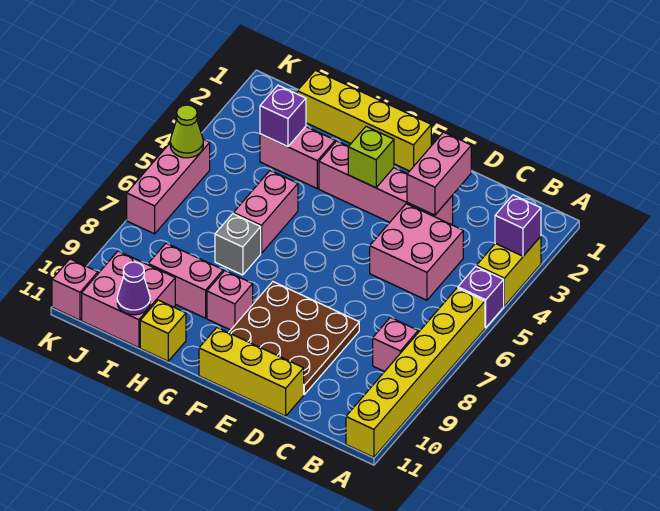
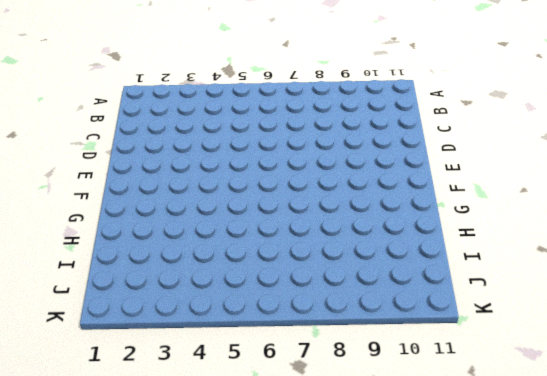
none -> yellow 1x2 brick [477,236,541,306]
none -> purple 1x1 brick [458,266,504,328]
none -> yellow 1x6 brick [346,288,485,457]

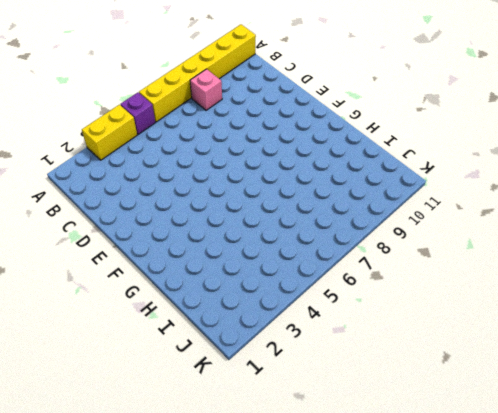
none -> pink 2x2 brick [370,204,463,300]
none -> pink 1x4 brick [319,141,453,224]
none -> brown 3x3 plate [229,282,359,394]

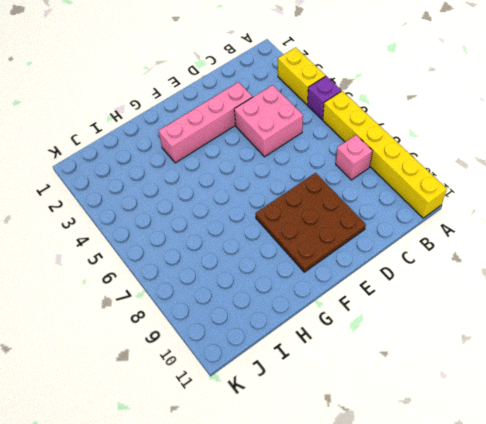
none -> yellow 1x3 brick [199,328,304,416]
none -> yellow 1x4 brick [297,70,431,171]
none -> pink 1x1 brick [207,271,253,330]

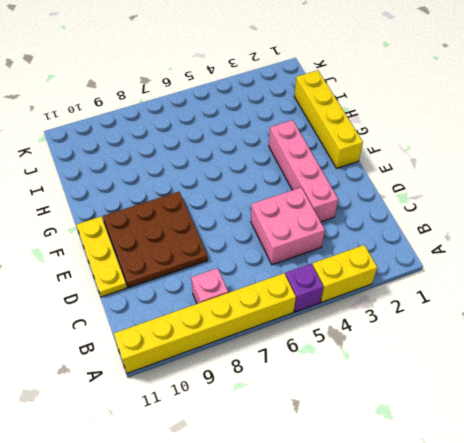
yellow 1x3 plate [76,217,127,297] -> yellow 1x3 brick [199,328,304,416]
none -> pink 1x1 brick [207,271,253,330]
none -> pink 1x2 brick [260,127,335,188]
none -> pink 1x2 brick [234,171,298,253]

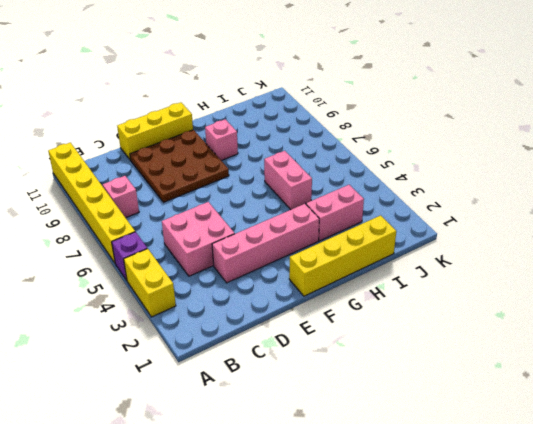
none -> grey 1x1 brick [215,214,261,275]
none -> pink 1x2 brick [148,243,223,318]
none -> yellow 1x1 brick [140,300,186,361]

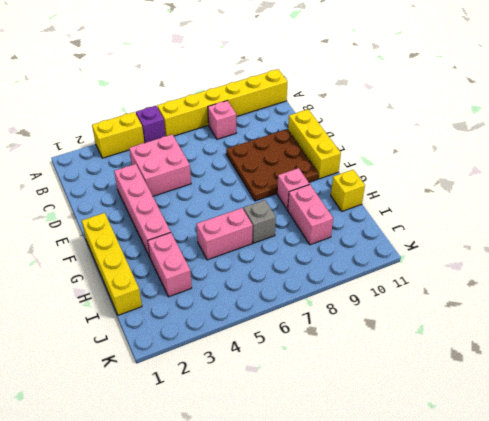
none -> pink 2x2 brick [82,251,175,348]
none -> pink 1x3 brick [127,139,210,234]
none -> pink 1x1 brick [52,259,98,320]

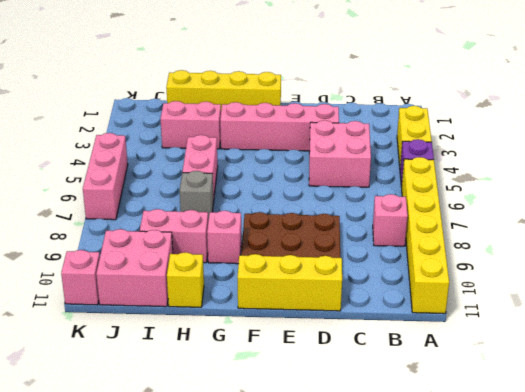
none -> purple 1x1 brick [495,195,541,256]
none -> pink 1x2 brick [407,132,471,215]
none -> lime 1x1 brick [348,126,394,188]

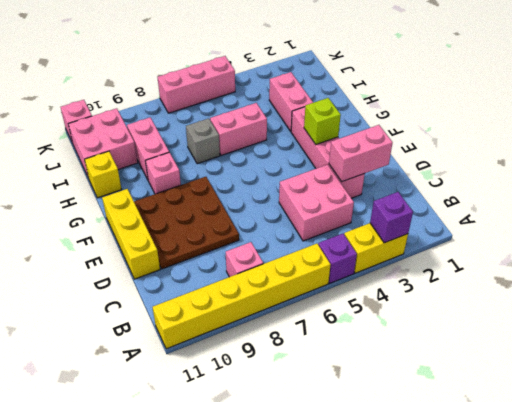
none -> yellow 1x4 brick [297,70,431,171]
none -> purple 1x1 brick [260,85,306,147]
none -> purple 1x1 cone [117,262,150,315]

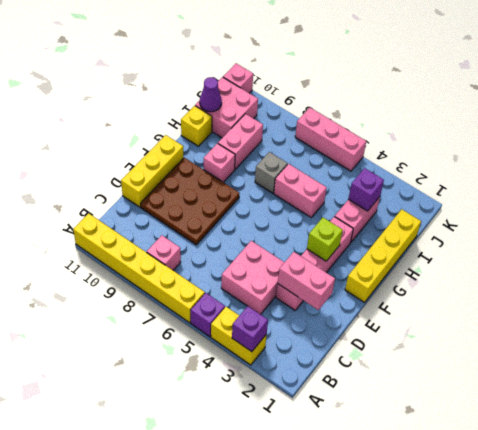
none -> lime 1x1 cone [170,105,203,158]

